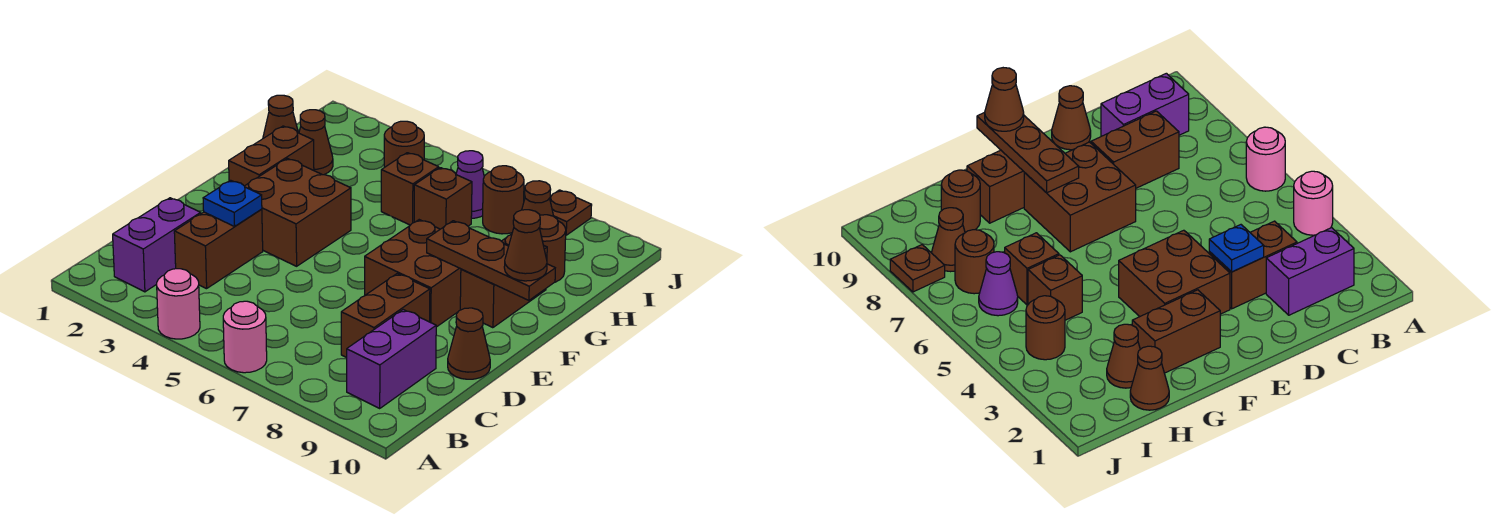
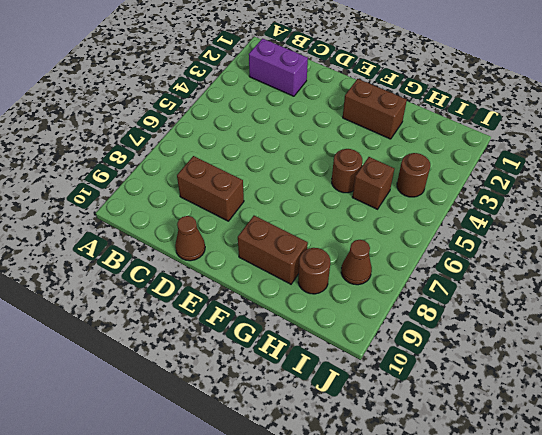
brown 1x1 round brick [332,149,362,193] -> brown 1x1 round brick moved to [483,166,524,234]
none -> pink 1x1 round brick [157,269,200,339]
none -> pink 1x1 round brick [223,301,267,373]
none -> purple 1x2 brick [347,310,436,408]

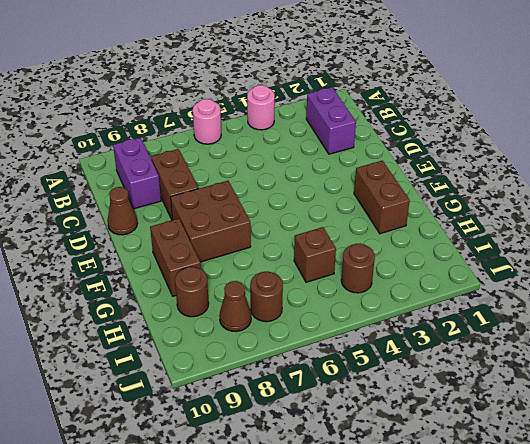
none -> brown 1x2 brick [174,209,263,289]
none -> brown 2x2 brick [245,159,351,266]
none -> brown 1x1 cone [263,95,298,138]

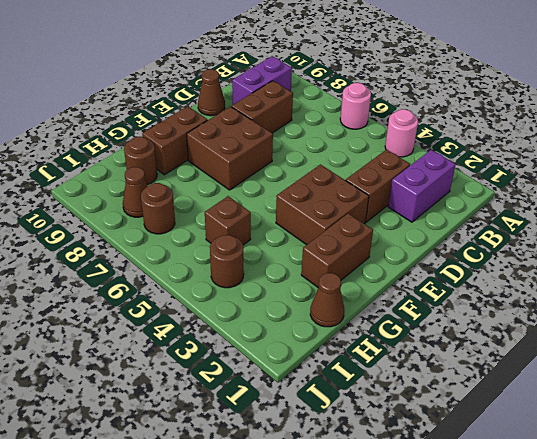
none -> brown 1x1 cone [299,110,333,175]
none -> brown 1x1 brick [414,168,472,229]
none -> purple 1x1 cone [456,151,484,218]

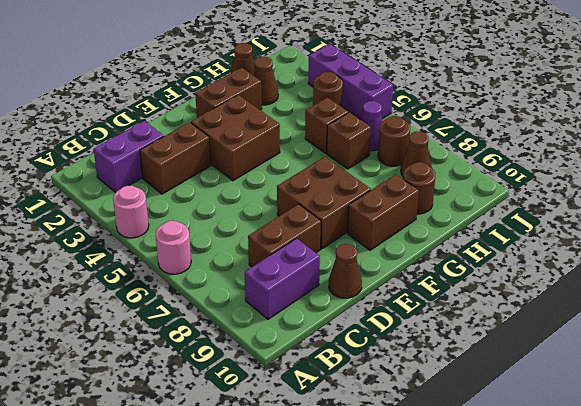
purple 1x3 brick [308,44,393,119] -> none
none -> brown 1x1 plate [550,190,592,235]
none -> blue 1x1 plate [203,180,262,226]
none -> brown 1x3 plate [427,221,555,300]

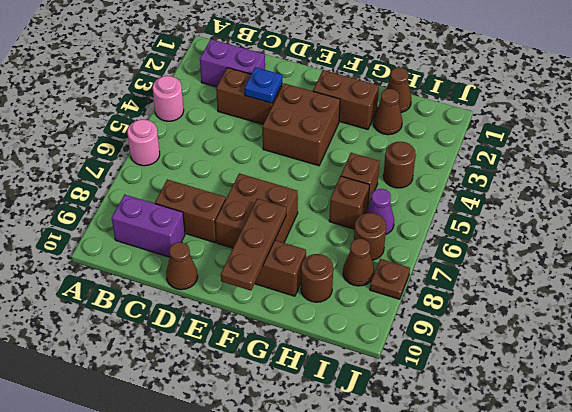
none -> brown 1x1 cone [504,210,547,281]

